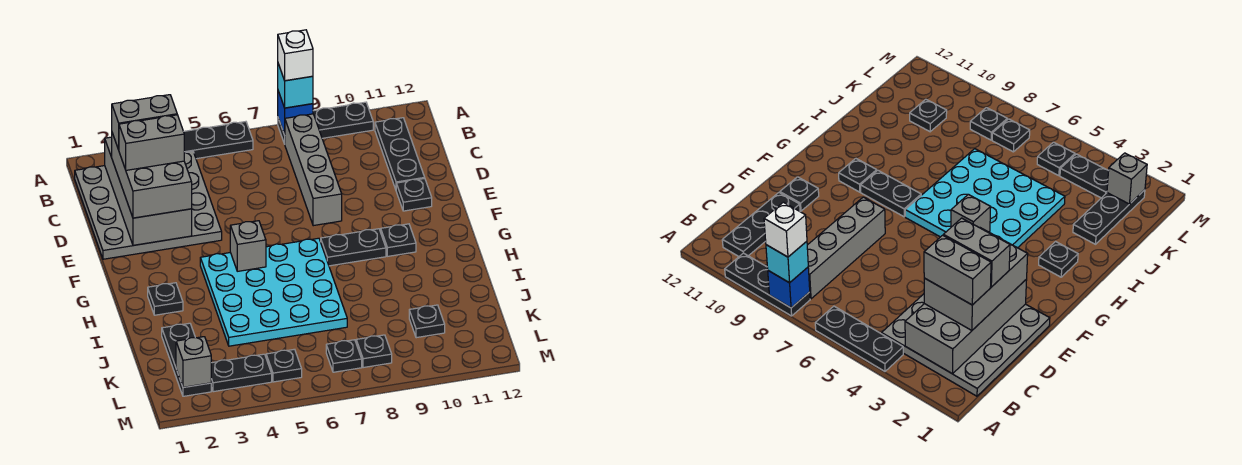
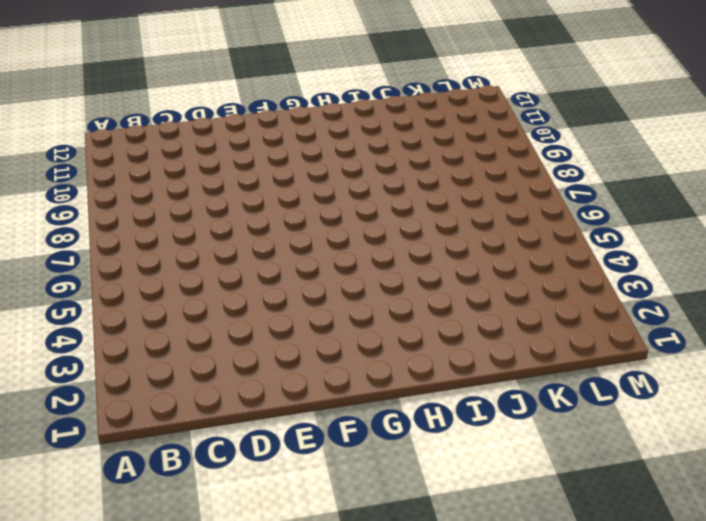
none -> black 1x3 plate [184,122,253,159]
none -> black 1x3 plate [278,102,373,144]
none -> grey 4x4 plate [75,151,222,259]

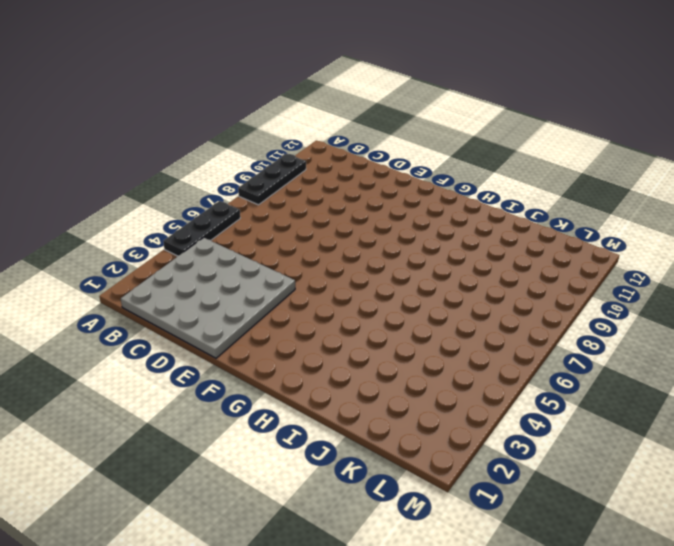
none -> grey 1x4 brick [285,114,342,226]
none -> black 1x3 plate [375,118,425,189]
none -> black 1x1 plate [396,178,432,211]

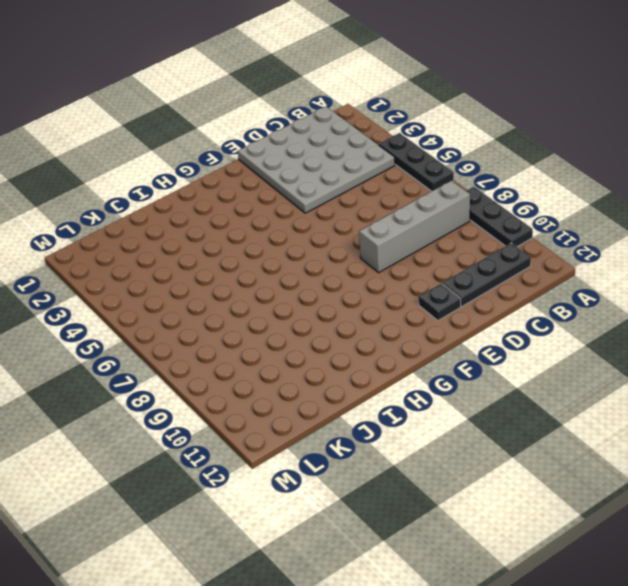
none -> cyan 4x4 plate [200,238,347,346]
none -> black 1x2 plate [321,229,386,266]
none -> black 1x1 plate [381,224,416,256]

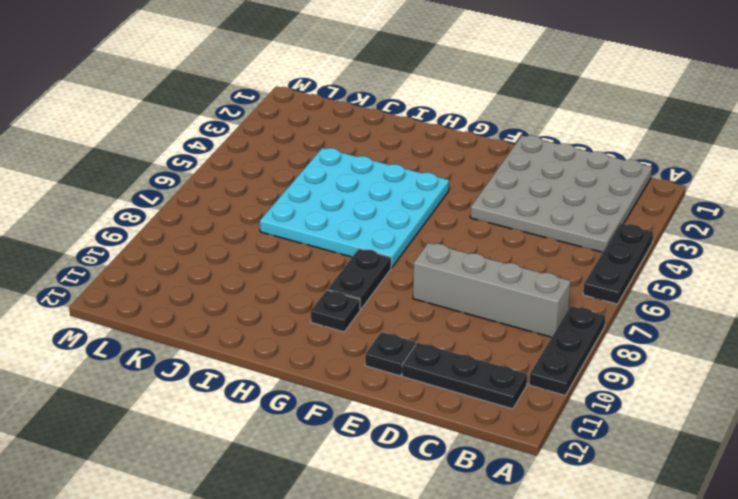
none -> black 1x1 plate [148,283,183,315]
none -> black 1x3 plate [162,323,211,396]
none -> black 1x1 plate [409,305,445,338]

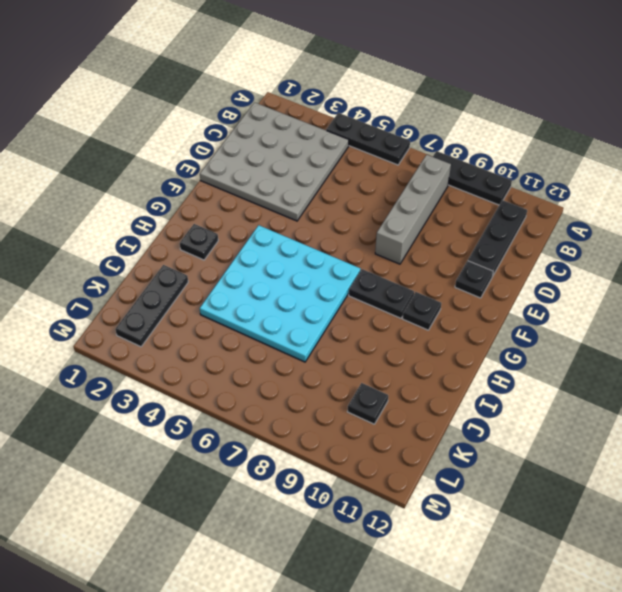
none -> black 1x2 plate [211,354,272,392]
none -> black 1x1 plate [266,349,302,382]
none -> black 1x1 plate [326,340,362,372]

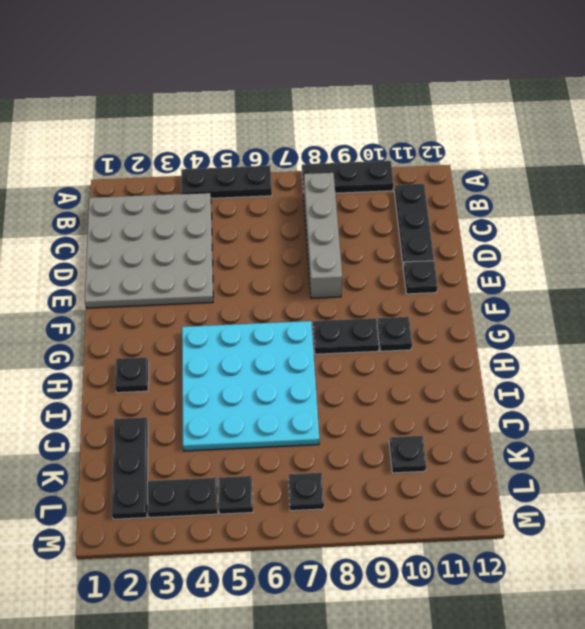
none -> black 1x1 plate [356,335,392,368]
none -> blue 1x1 brick [278,91,313,135]
none -> grey 2x4 brick [105,137,192,245]

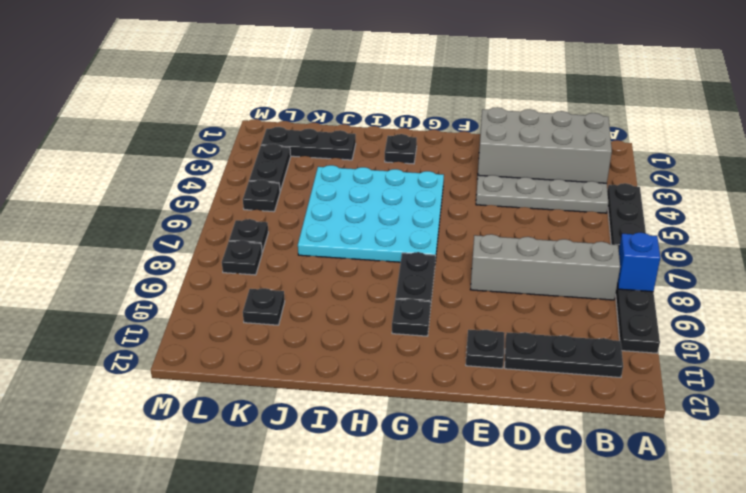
none -> grey 1x1 brick [230,221,266,271]
none -> grey 1x1 brick [176,337,211,387]
none -> cyan 1x1 brick [278,64,313,108]

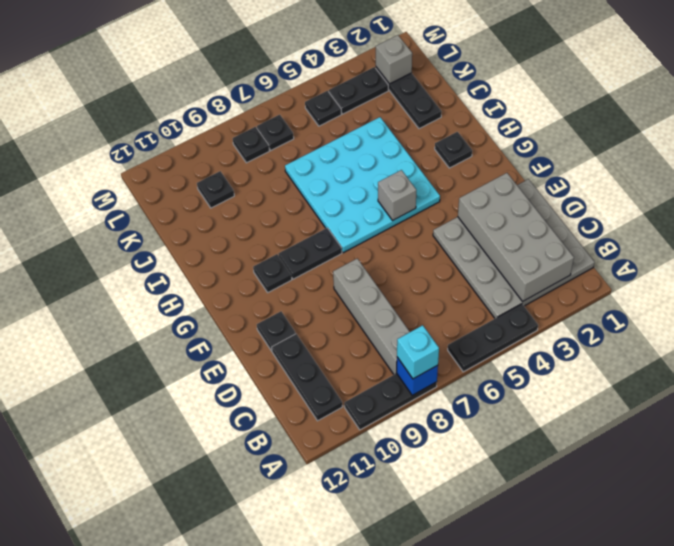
none -> grey 2x3 brick [112,133,192,218]
none -> white 1x1 brick [278,30,313,81]
none -> grey 1x2 brick [112,95,177,150]

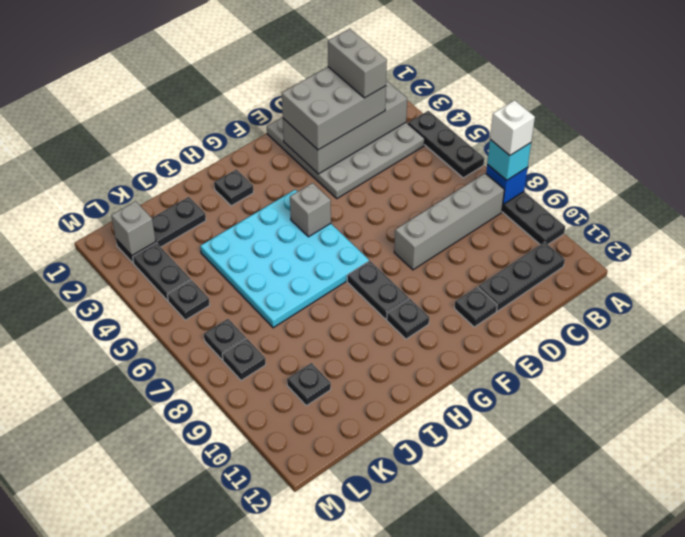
none -> grey 1x2 brick [119,115,184,170]

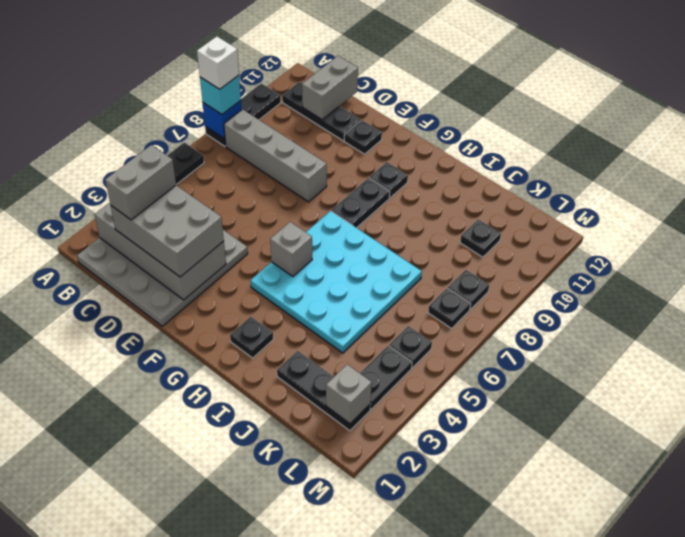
grey 1x2 brick [302,56,358,120] -> grey 1x2 brick moved to [119,115,184,170]

